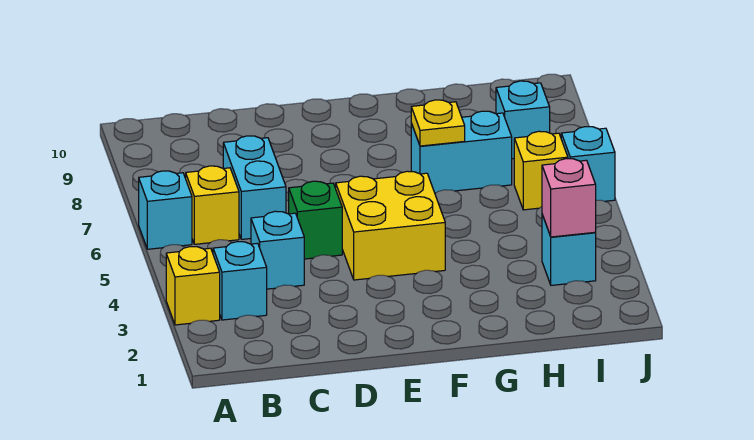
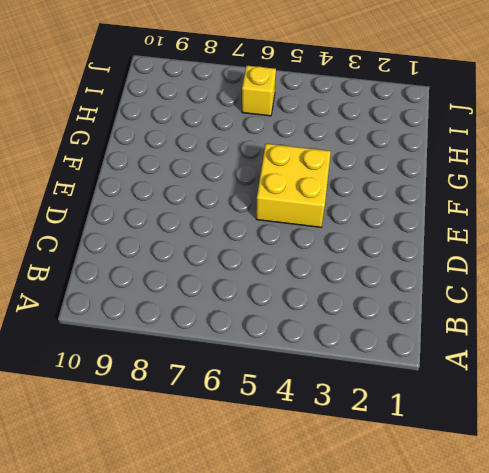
none -> yellow 1x1 brick [166,247,220,325]
none -> cyan 1x1 brick [139,171,192,249]
none -> cyan 1x1 brick [213,242,267,320]

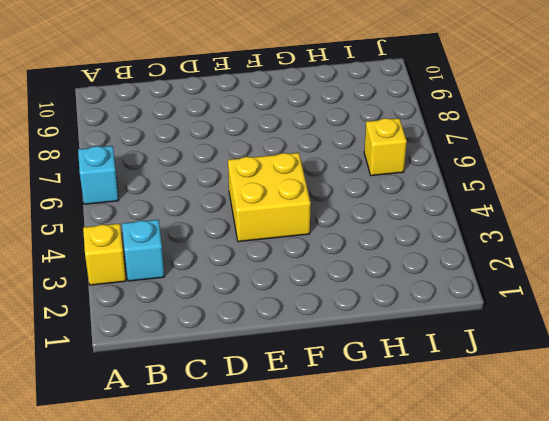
none -> yellow 1x1 brick [186,166,239,244]
none -> cyan 1x1 brick [251,211,304,289]
none -> cyan 1x2 brick [223,136,286,239]

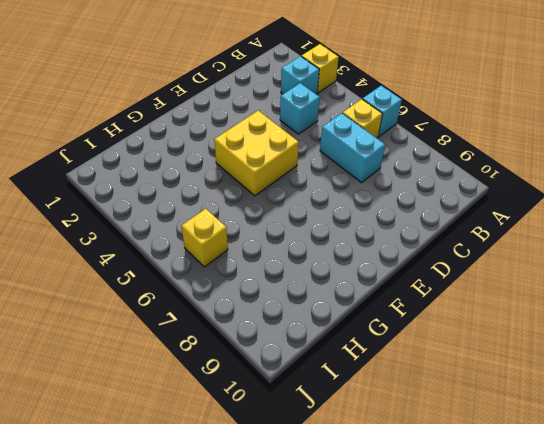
none -> green 1x1 brick [289,181,342,259]
none -> cyan 1x2 brick [411,111,512,193]
none -> cyan 1x1 brick [542,215,596,285]

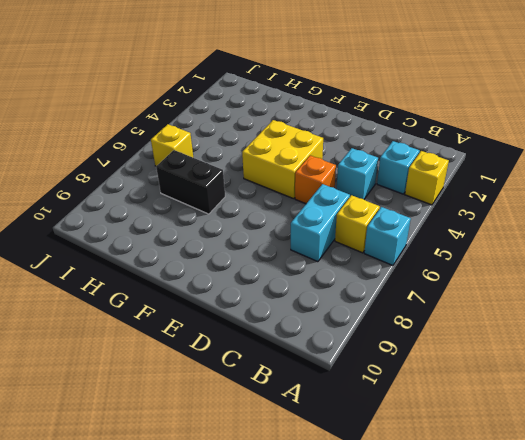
orange 1x1 brick [295,155,336,204] -> green 1x1 brick [289,181,342,259]
black 1x2 brick [156,150,225,214] -> cyan 1x2 brick [411,111,512,193]
none -> cyan 1x1 brick [542,215,596,285]
none -> cyan 1x1 brick [496,81,550,159]
none -> cyan 1x1 brick [561,127,615,201]

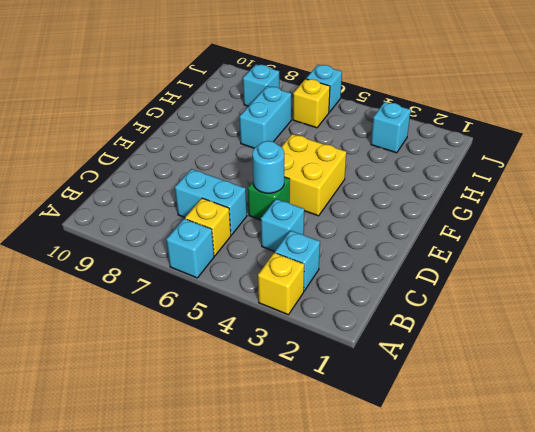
cyan 1x1 round brick [252,141,284,193] -> none
none -> yellow 1x1 plate [411,100,465,146]
none -> pink 1x1 brick [542,159,596,237]

